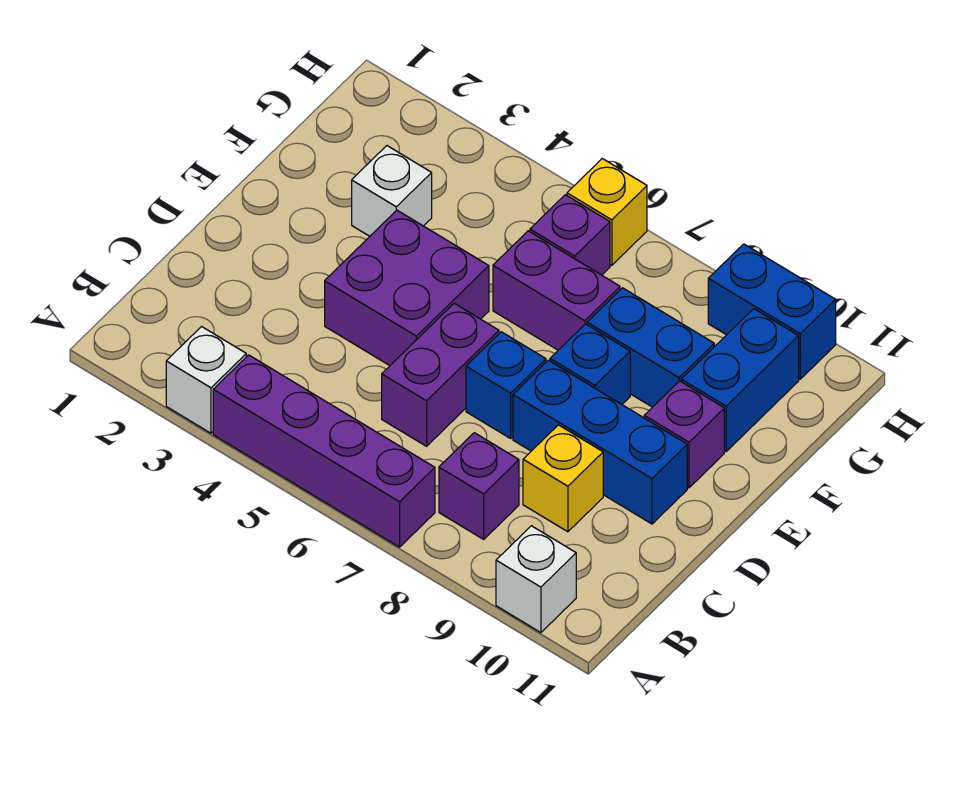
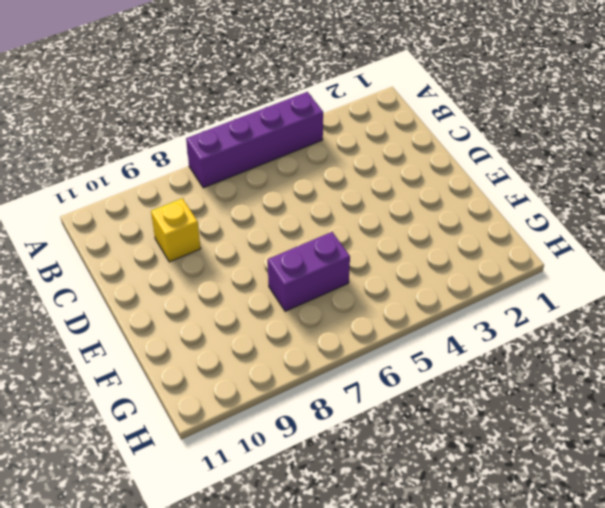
none -> white 1x1 brick [166,327,246,433]
none -> white 1x1 brick [496,526,576,633]
none -> purple 1x1 brick [439,433,519,539]

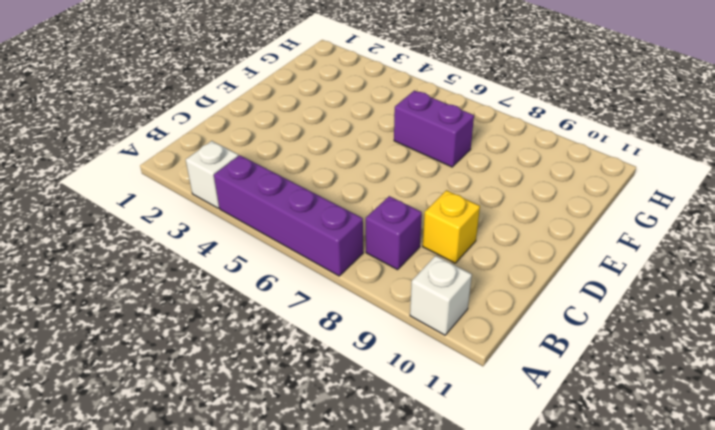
none -> purple 1x2 brick [382,303,499,446]
none -> purple 2x2 brick [325,210,489,366]
none -> blue 1x1 brick [466,332,546,438]

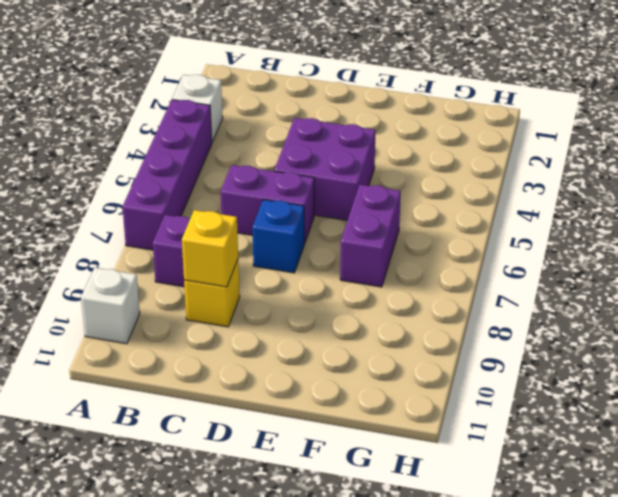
yellow 1x1 brick [182,210,238,287] -> yellow 1x1 brick moved to [567,159,647,265]
none -> blue 1x3 brick [513,360,687,524]
none -> blue 1x1 brick [550,324,630,404]
none -> purple 1x1 brick [644,381,724,488]

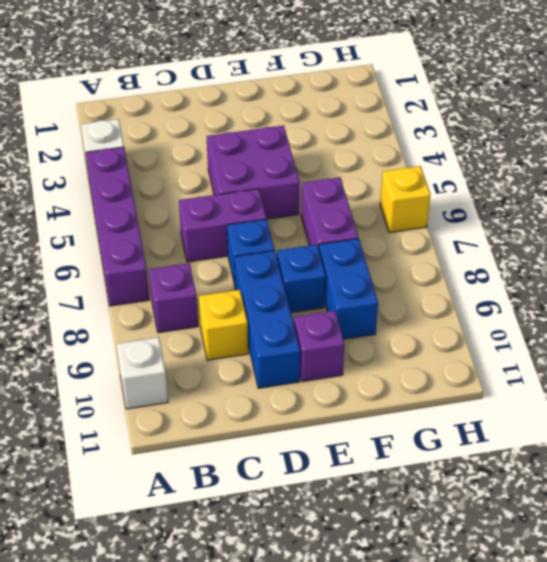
none -> white 1x1 brick [352,146,432,236]
none -> blue 1x2 brick [681,309,799,451]
none -> purple 1x1 brick [530,195,610,275]

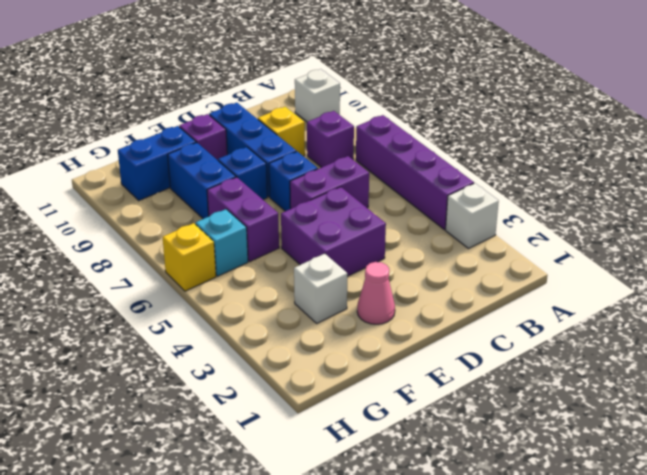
pink 1x1 cone [357,262,395,324] -> none
cyan 1x1 brick [196,209,248,276] -> purple 1x1 brick [530,195,610,275]
none -> blue 1x2 brick [708,244,836,379]

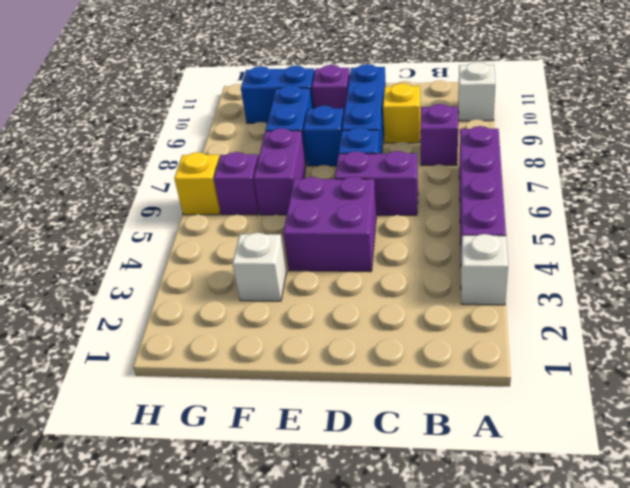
none -> blue 1x2 brick [708,244,836,379]

